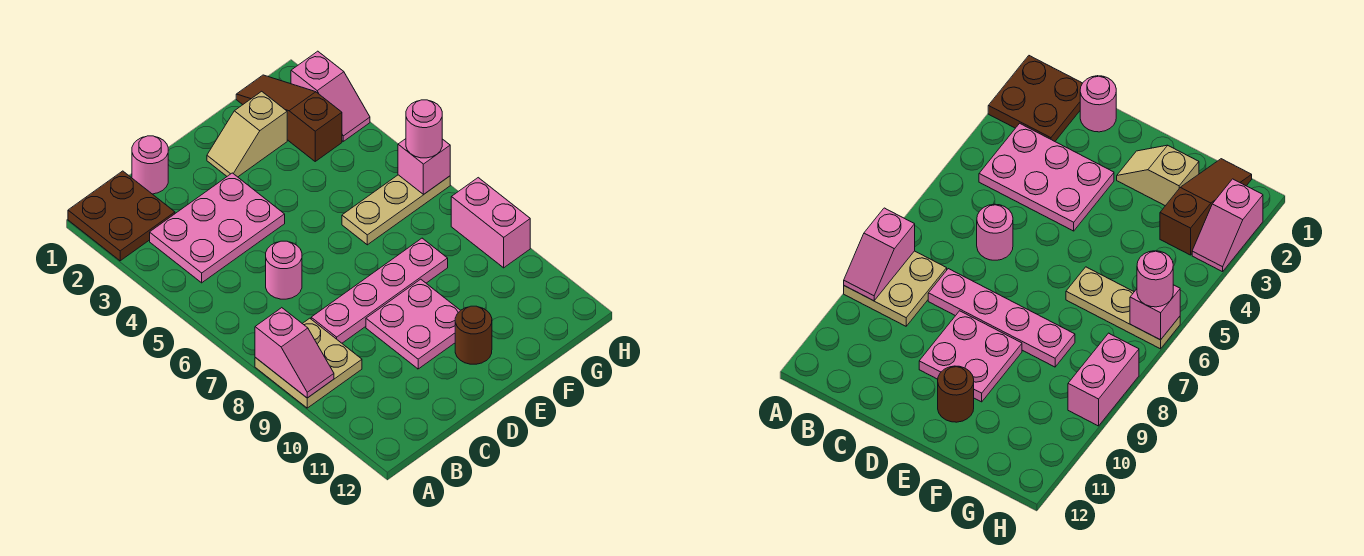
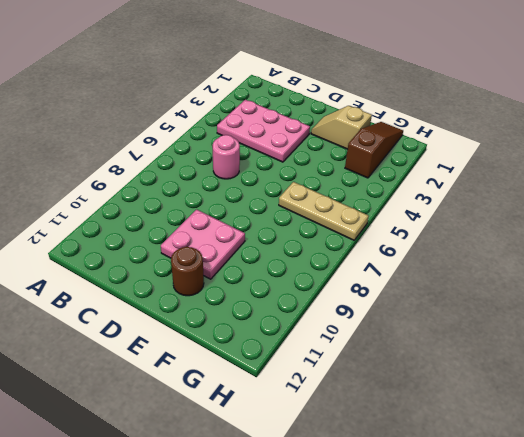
none -> brown 2x2 plate [68,171,175,261]
none -> tan 2x2 plate [255,318,362,408]
none -> pink 1x1 round brick [132,136,168,194]

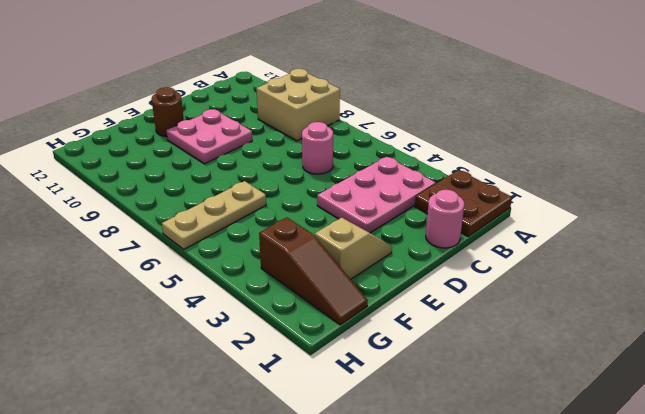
tan 2x2 brick [256,69,340,141] -> tan 2x2 plate [255,318,362,408]
none -> pink 1x4 plate [311,238,448,343]
none -> pink 1x2 slope [291,51,370,141]
none -> pink 1x2 brick [451,178,530,268]

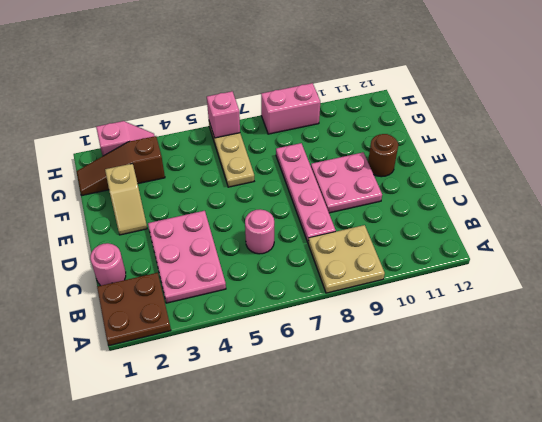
none -> pink 1x2 slope [255,308,334,398]
none -> pink 1x1 round brick [406,100,442,158]

